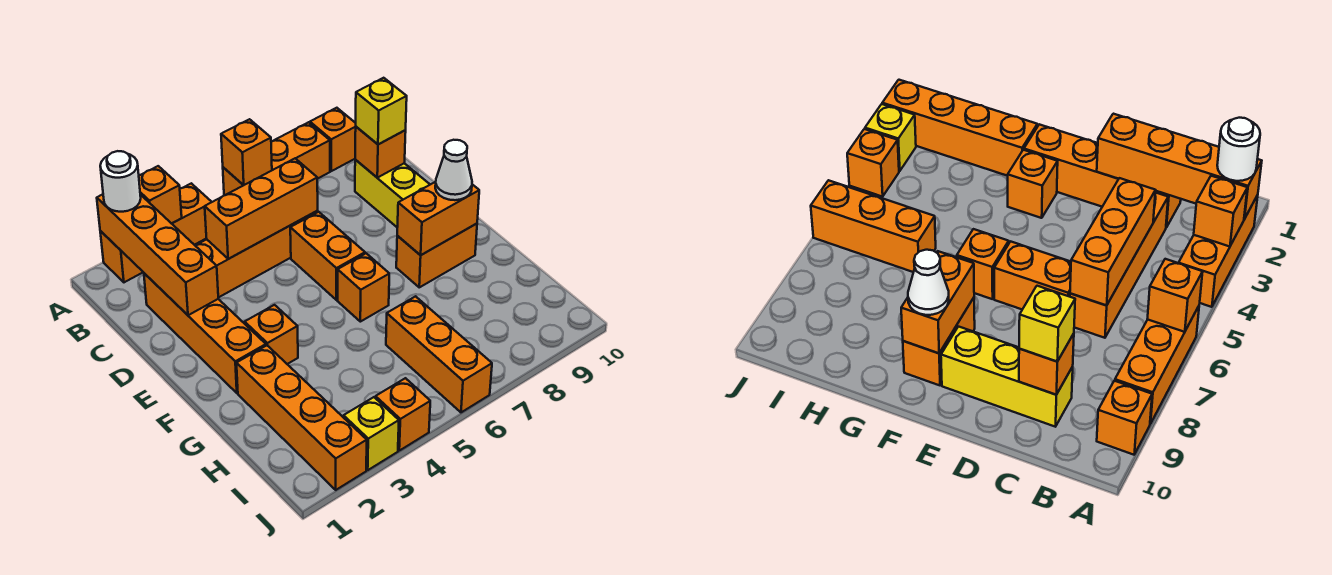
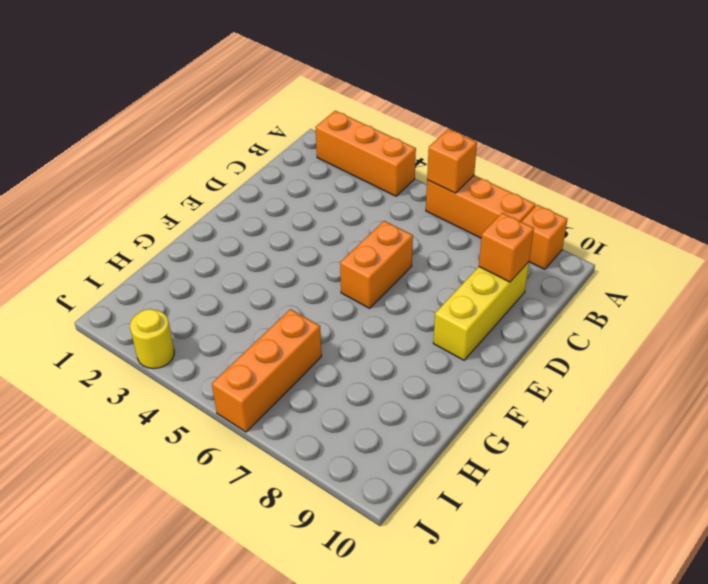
yellow 1x1 round brick [130,309,174,369] -> yellow 1x1 brick [344,397,399,470]
none -> orange 1x4 brick [144,273,266,393]
none -> orange 1x4 brick [195,211,318,298]
none -> orange 1x1 brick [245,305,298,364]

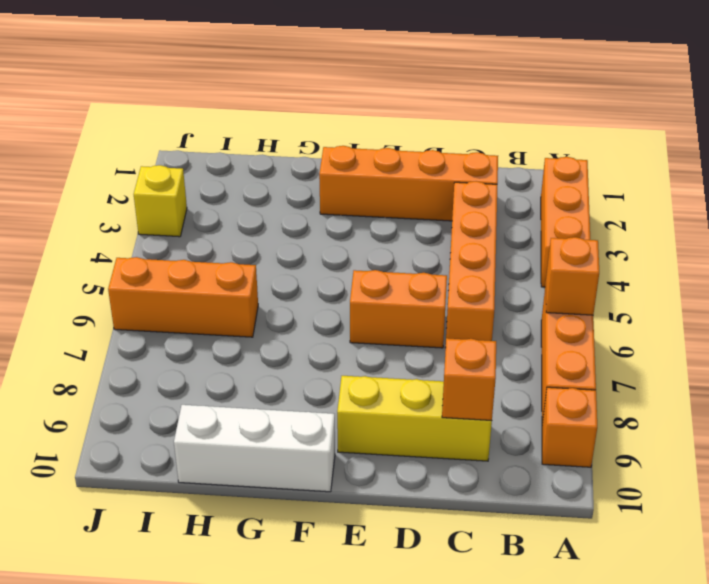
white 1x3 brick [174,405,335,492] -> none
none -> orange 1x1 brick [245,305,298,364]
none -> orange 1x1 brick [338,253,389,322]
none -> orange 1x2 brick [396,224,477,287]

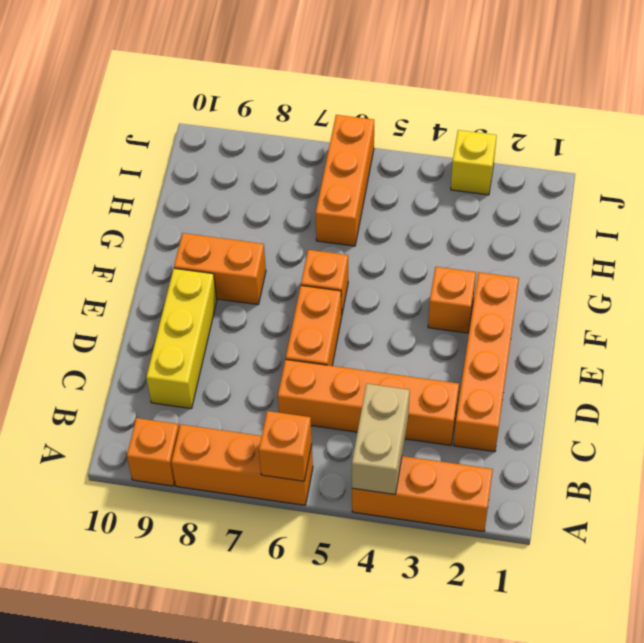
tan 1x2 brick [352,384,410,495] -> none
none -> orange 1x4 brick [237,345,367,490]
none -> orange 1x1 brick [376,378,430,451]
none -> orange 1x4 brick [97,194,218,315]

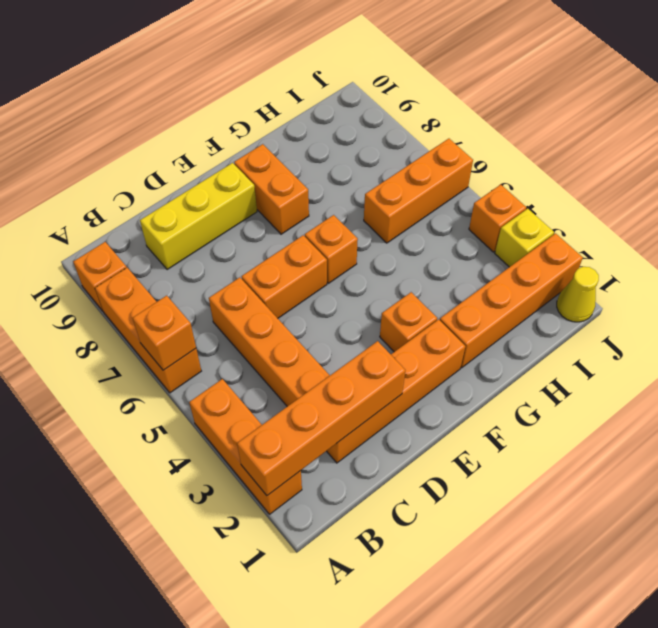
yellow 1x1 cone [557,267,599,322] -> none
none -> orange 1x1 brick [139,166,182,224]
none -> orange 1x3 brick [205,159,318,259]
none -> orange 1x1 brick [355,127,406,178]

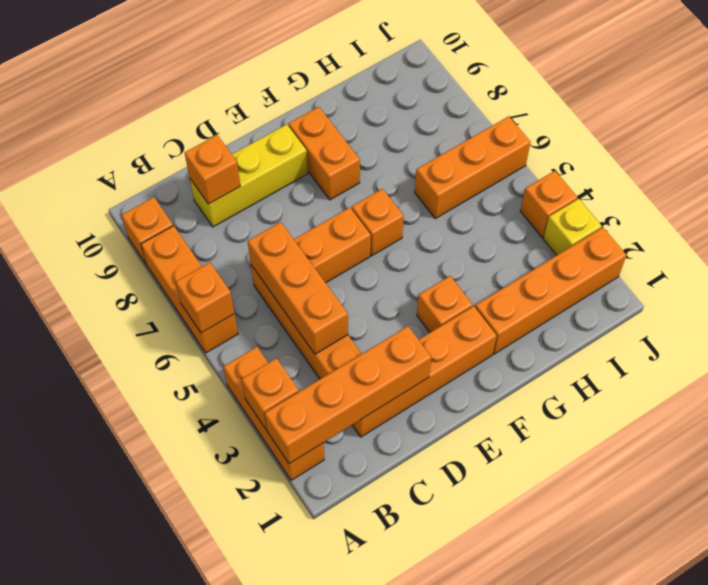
none -> orange 1x2 brick [397,182,479,255]
none -> white 1x1 round brick [100,151,141,212]
none -> yellow 1x1 brick [356,78,407,144]

